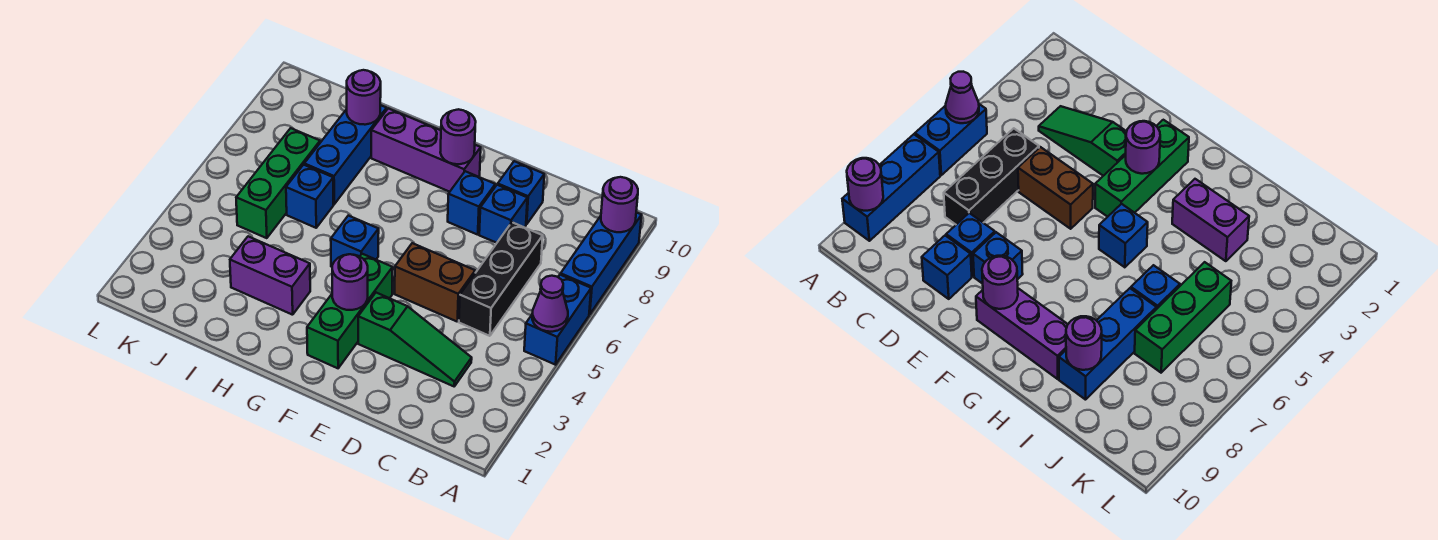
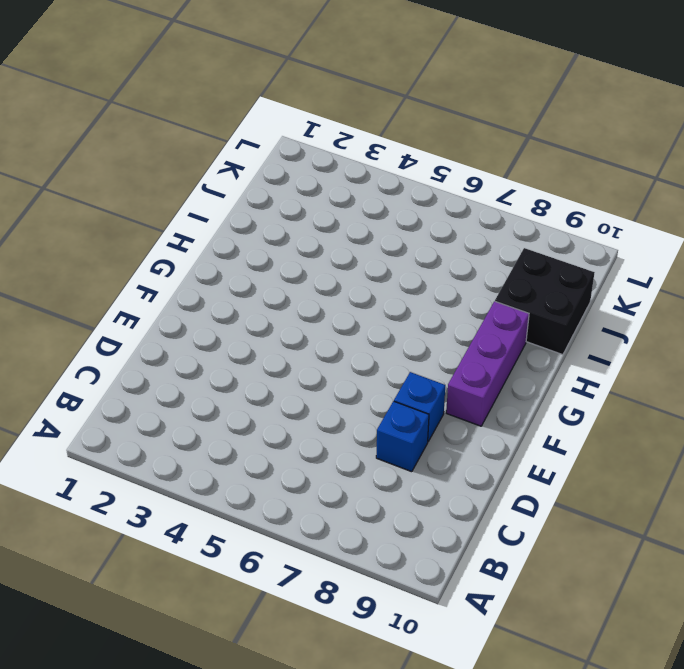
black 2x2 brick [495,248,595,355] -> blue 1x3 brick [304,105,387,204]
none -> blue 1x2 brick [524,275,591,365]
none -> blue 1x3 brick [561,212,641,315]
none -> green 1x3 slope [358,293,472,386]

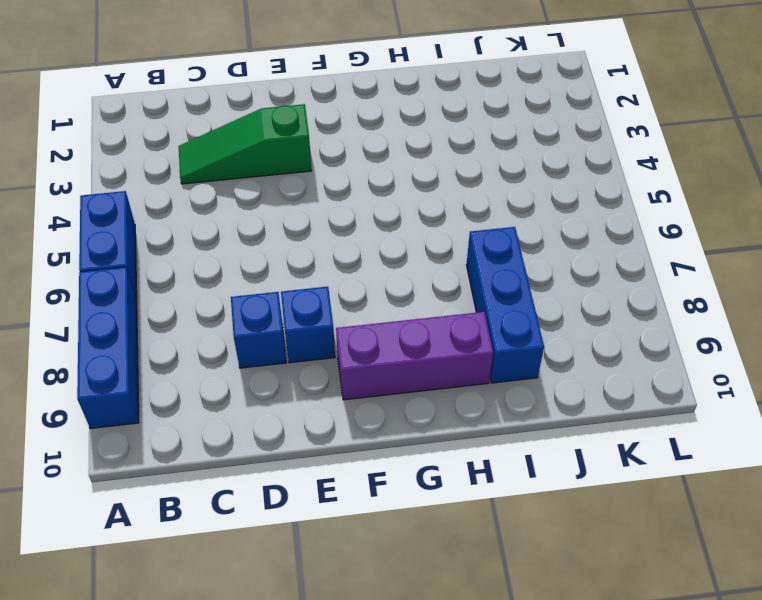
none -> black 1x3 brick [459,222,543,336]
none -> brown 1x2 brick [395,243,475,321]
none -> blue 1x1 brick [498,161,544,224]

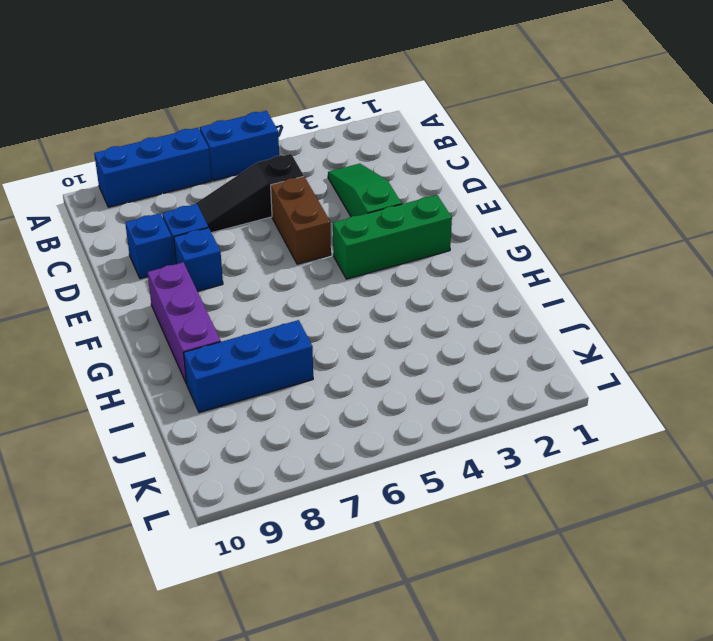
black 1x3 slope [195,154,304,233] -> black 1x3 brick [459,222,543,336]
none -> blue 1x1 brick [331,216,379,267]
none -> purple 1x2 brick [230,236,310,315]
none -> blue 1x1 brick [286,165,334,228]

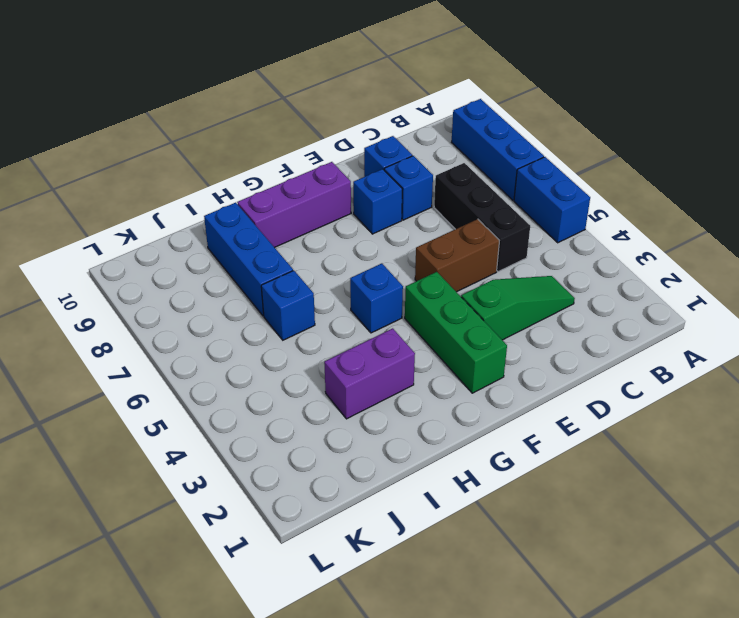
none -> green 1x3 brick [236,128,320,238]
none -> purple 1x1 cone [532,276,568,332]
none -> purple 1x1 round brick [601,177,638,232]

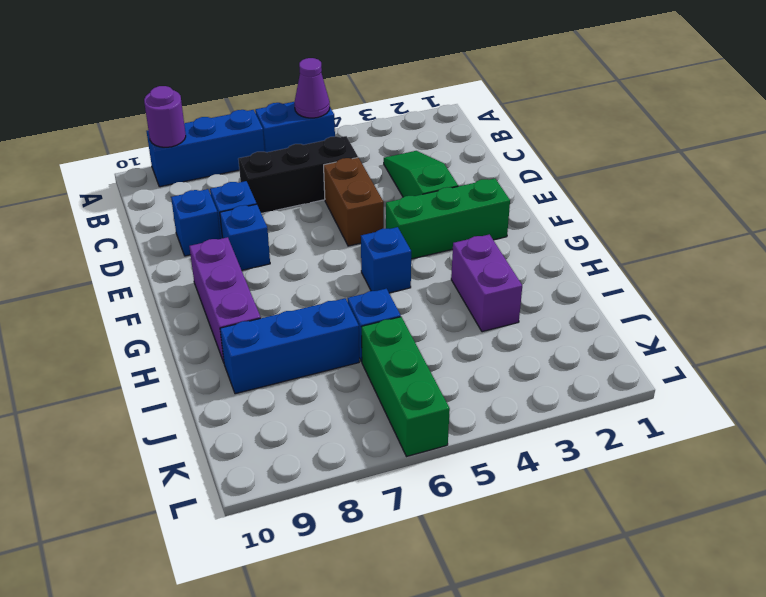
green 1x3 brick [362,317,450,457] -> green 1x3 brick turned to [236,128,320,238]
none -> purple 1x1 round brick [332,254,368,310]
none -> purple 1x1 round brick [440,109,476,164]
none -> purple 1x1 round brick [347,70,381,125]

